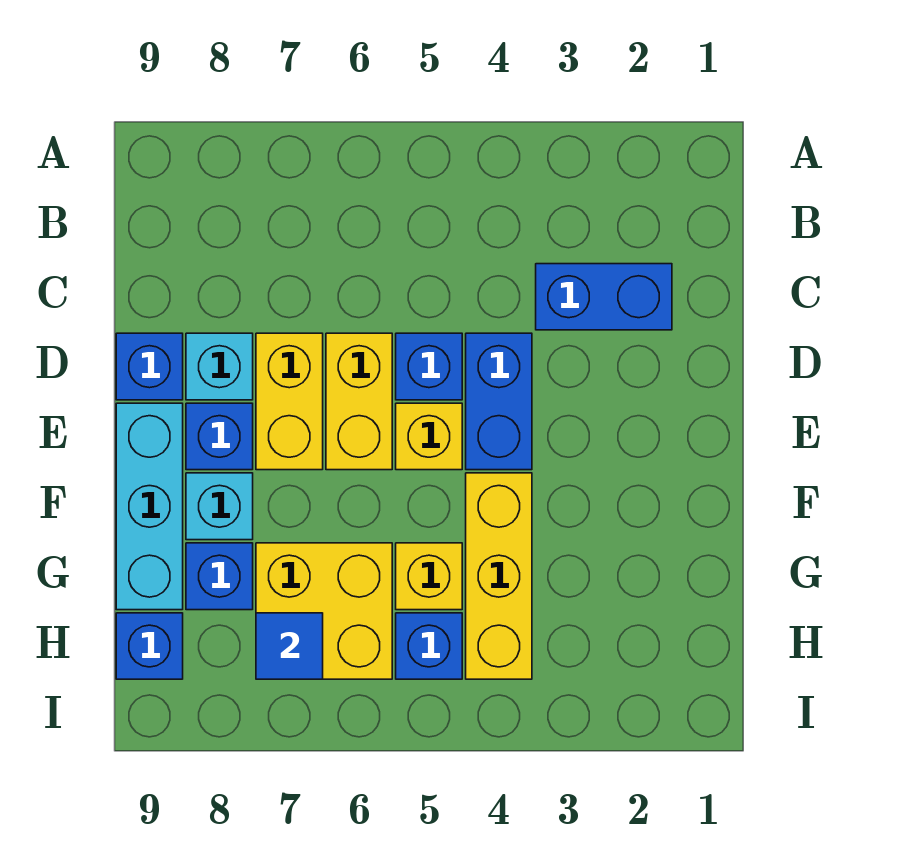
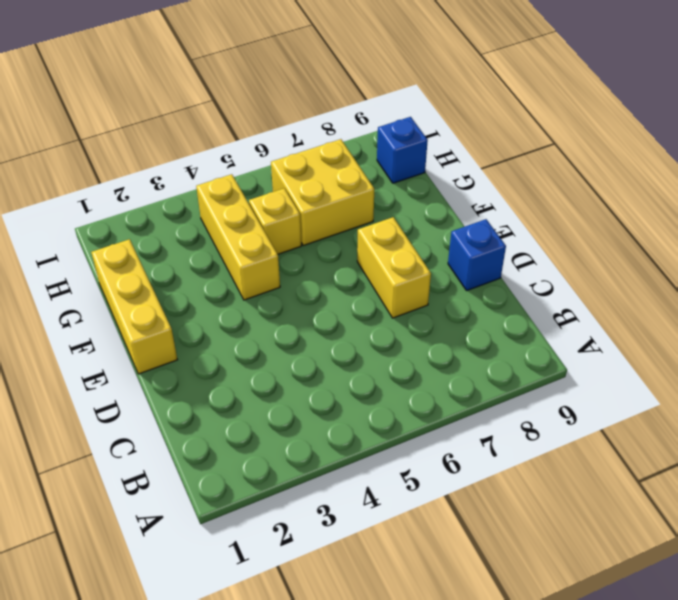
yellow 1x3 brick [91,239,177,374] -> none
none -> blue 1x2 brick [536,264,672,330]
none -> blue 1x2 brick [466,333,532,470]
none -> blue 1x1 brick [396,333,462,400]

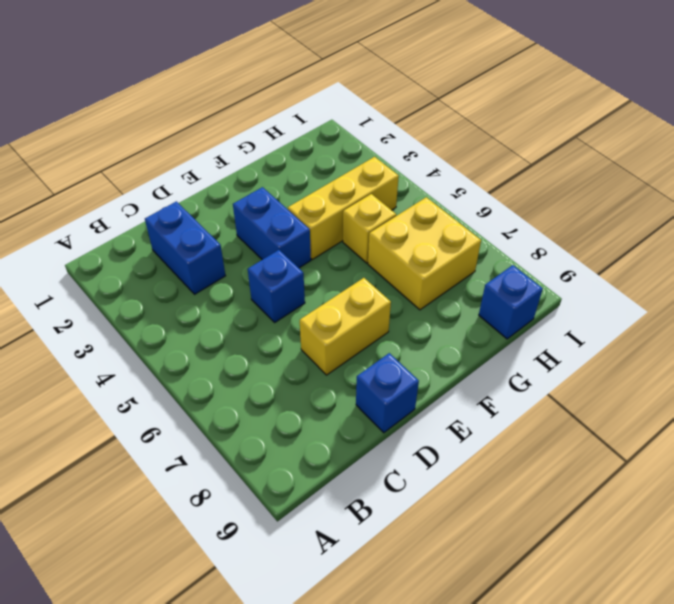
blue 1x2 brick [233,187,311,268] -> blue 1x2 brick turned to [466,333,532,470]
none -> yellow 1x2 brick [326,333,392,470]
none -> cyan 1x1 brick [186,333,253,400]
none -> yellow 1x1 brick [396,403,462,470]

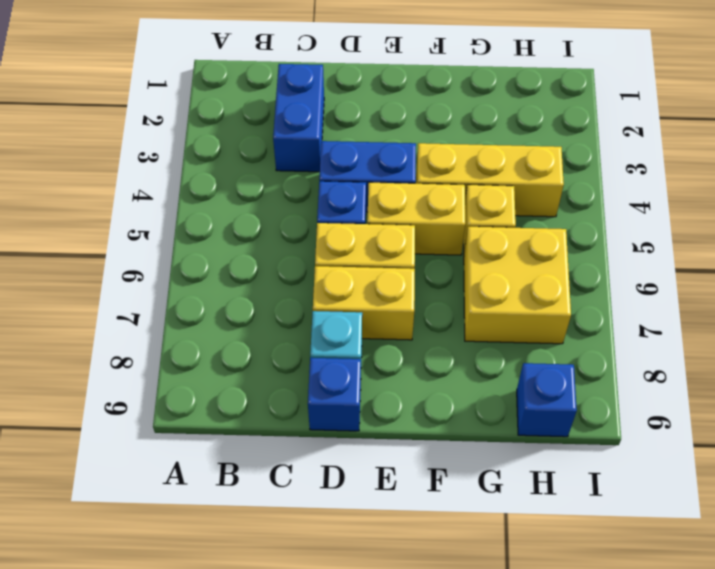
yellow 1x2 brick [367,182,465,255] -> yellow 1x1 brick [396,403,462,470]
none -> blue 1x1 brick [186,403,253,470]
none -> cyan 1x3 brick [116,403,183,610]
none -> cyan 1x1 brick [186,473,253,540]

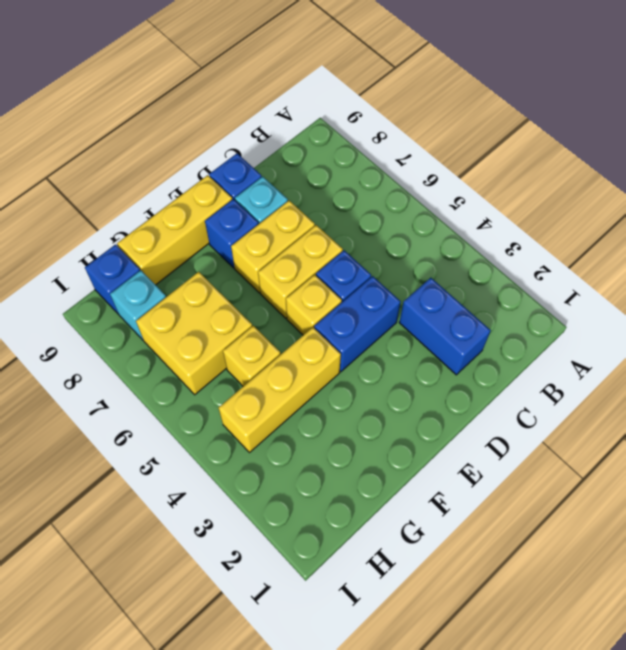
yellow 1x3 brick [117,175,232,285] -> cyan 1x3 brick [116,403,183,610]
cyan 1x1 brick [110,270,166,340] -> cyan 1x1 brick moved to [186,473,253,540]
none -> blue 1x1 brick [186,543,253,610]
none -> blue 1x1 brick [396,613,462,679]
none -> blue 1x1 tile [256,613,323,679]

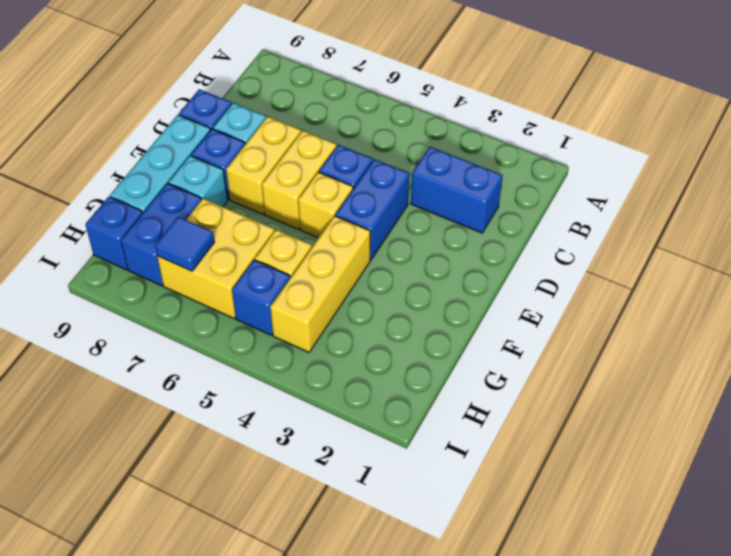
blue 1x2 brick [121,183,201,286] -> blue 1x1 brick [186,543,253,610]

